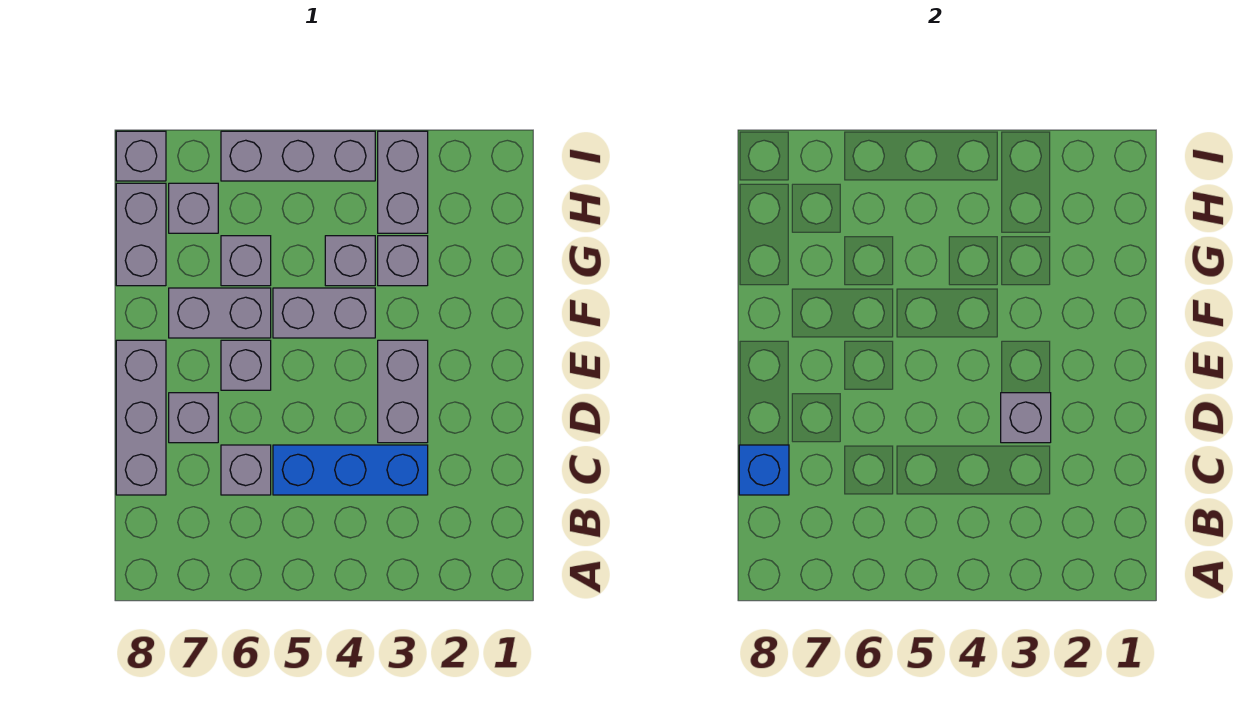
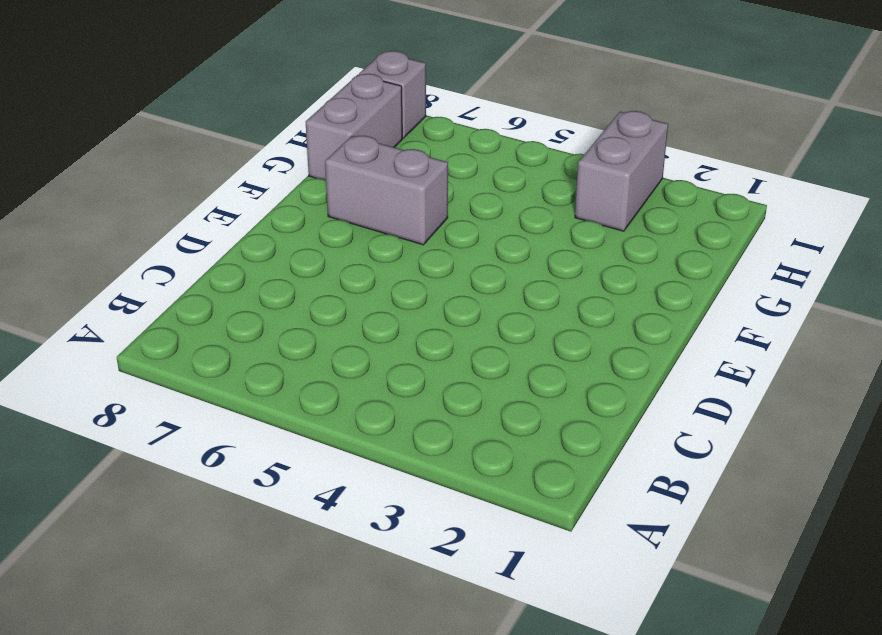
none -> blue 1x3 brick [273,445,428,495]
none -> grey 1x1 brick [221,445,271,495]
none -> grey 1x3 brick [116,340,166,495]

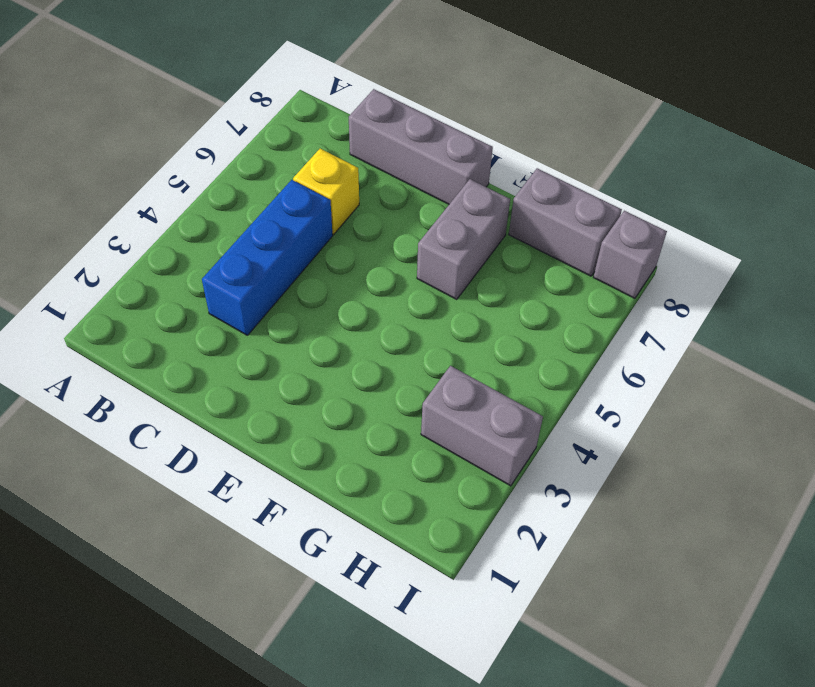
yellow 1x1 brick [293,149,359,234] -> grey 1x1 brick [221,445,271,495]
none -> grey 1x2 brick [378,340,428,443]
none -> grey 1x1 brick [169,393,218,443]
none -> grey 1x1 brick [221,340,271,390]

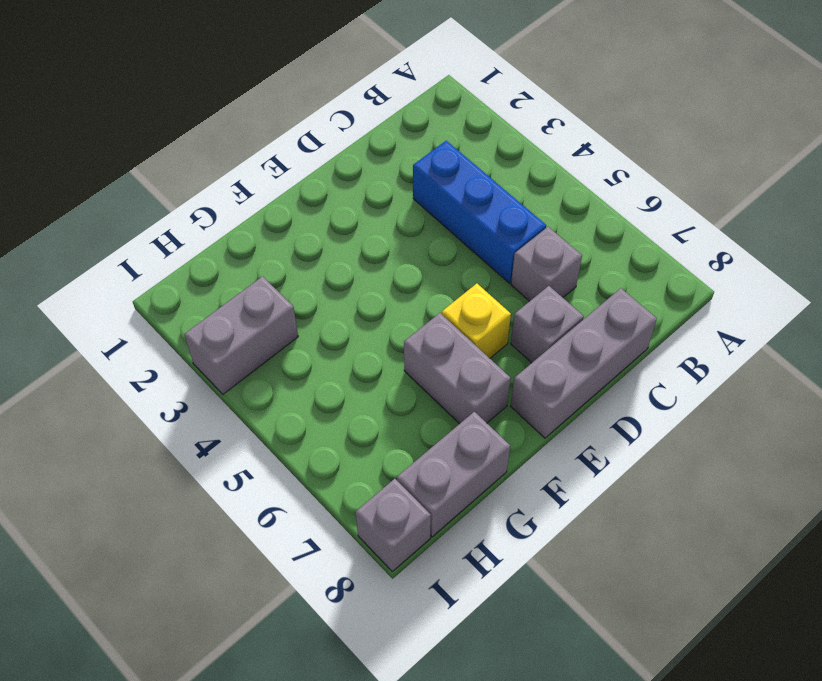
yellow 1x1 brick [442,284,511,358] -> grey 1x1 brick [221,340,271,390]
none -> grey 1x2 brick [378,340,428,443]
none -> grey 1x2 brick [273,288,375,338]
none -> grey 1x1 brick [378,236,428,286]

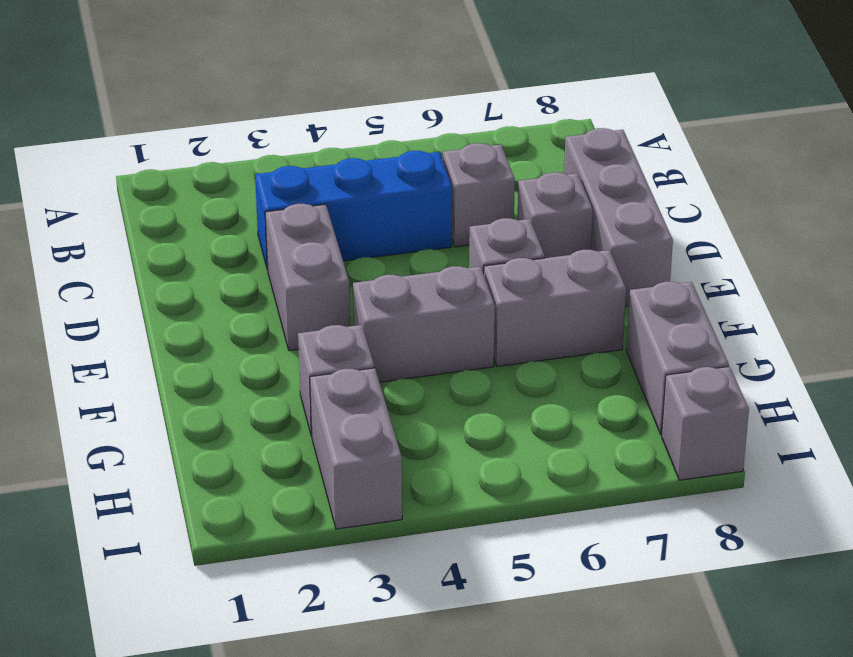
none -> grey 1x1 brick [325,236,375,286]
none -> grey 1x1 brick [221,236,271,286]
none -> grey 1x1 brick [169,183,218,233]

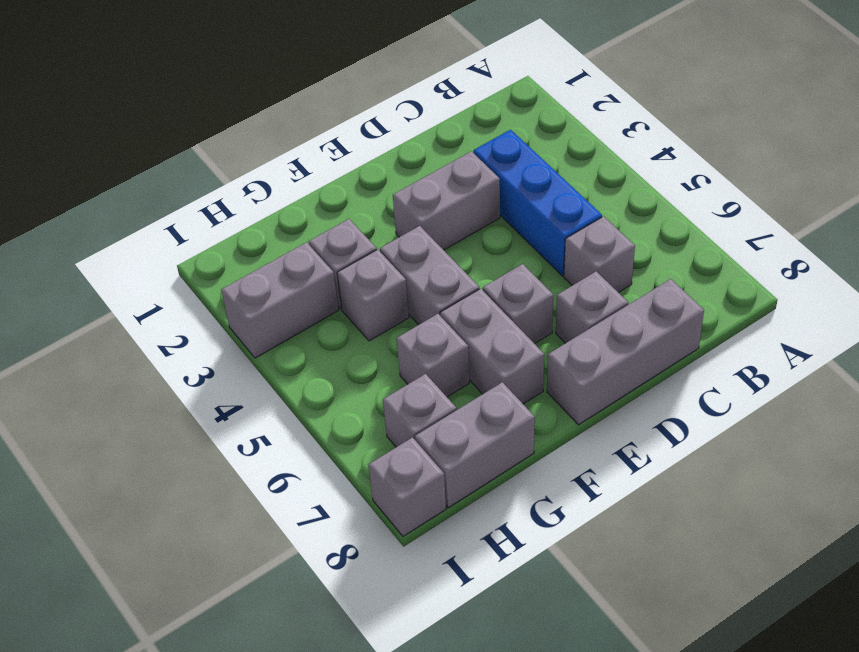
none -> grey 1x3 brick [221,131,375,181]
none -> blue 1x1 brick [739,445,789,495]
none -> grey 1x1 brick [1001,393,1051,443]

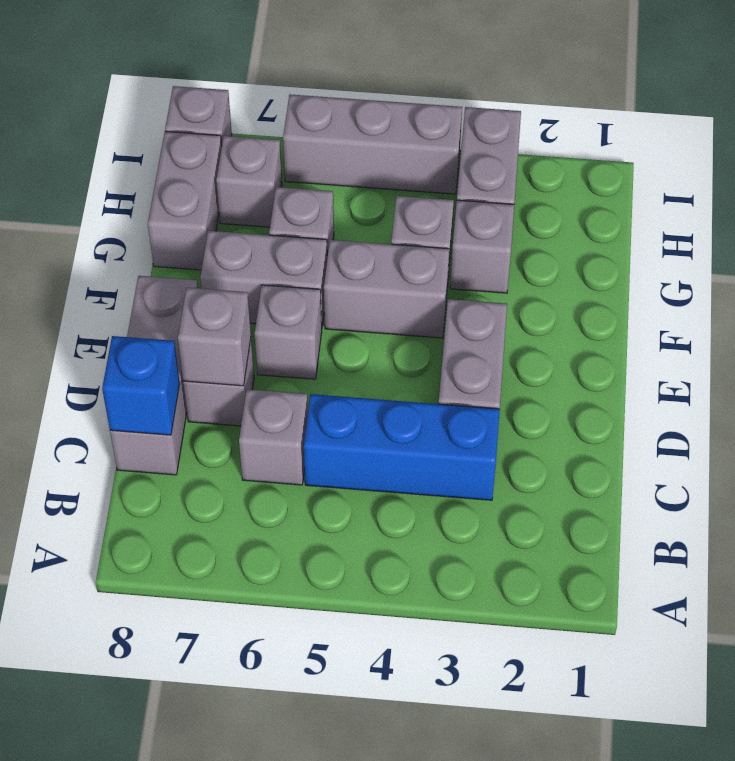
grey 1x1 brick [178,288,251,386] -> grey 1x1 brick moved to [1001,393,1051,443]

